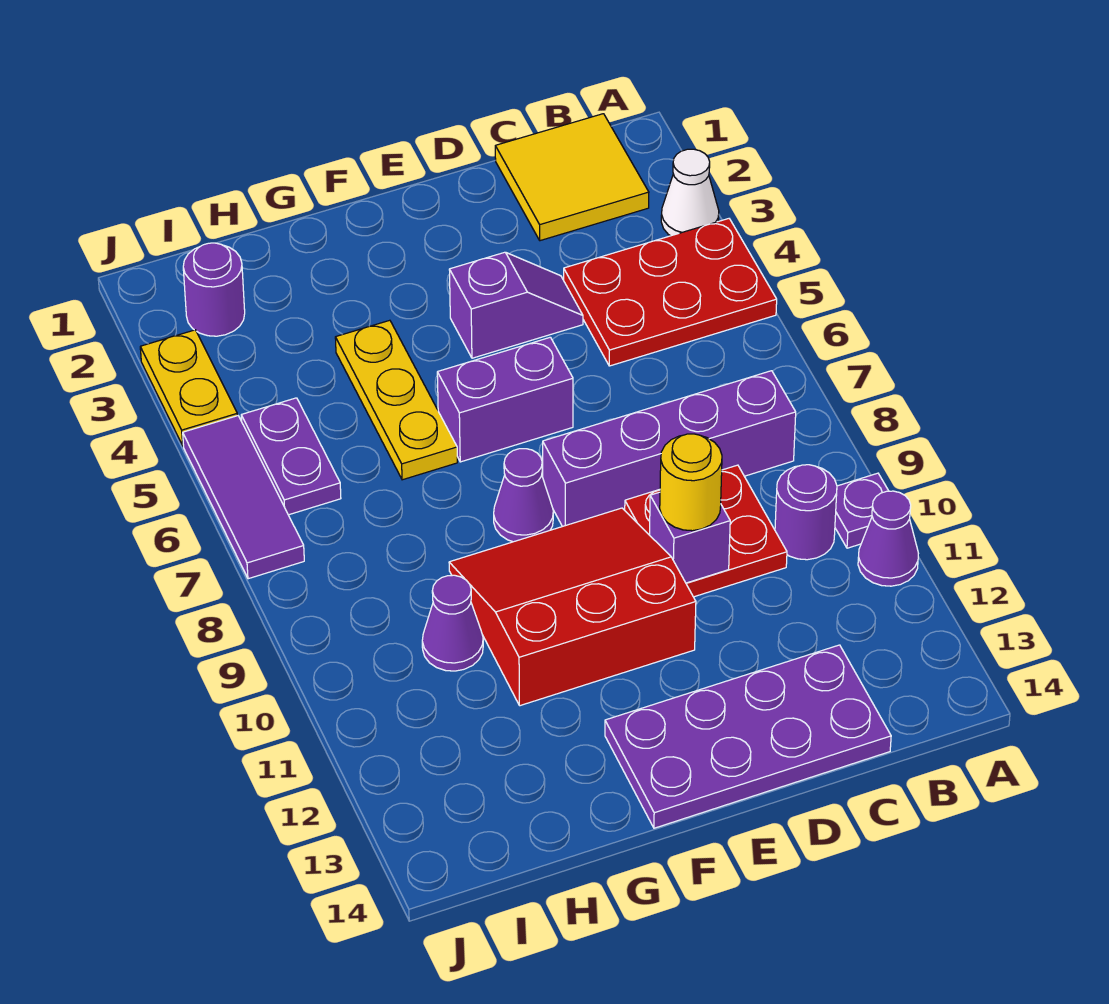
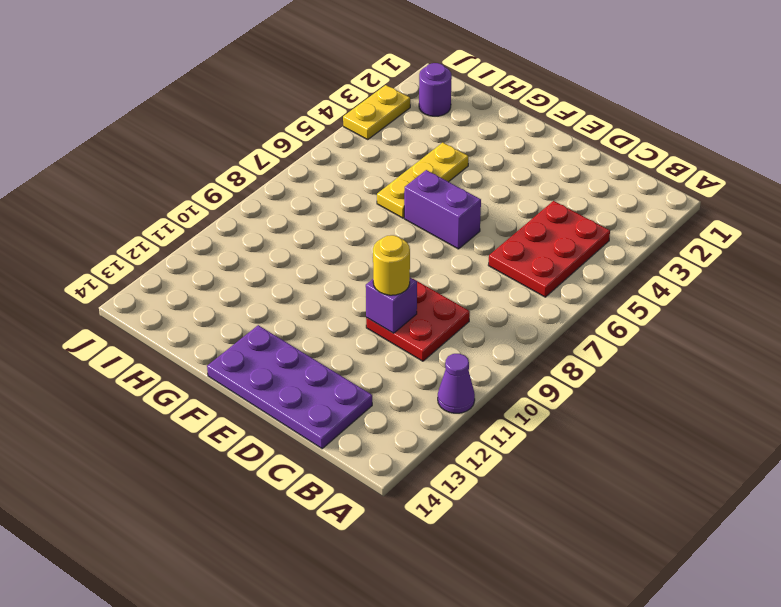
red 2x3 plate [488,201,610,297] -> red 2x3 plate turned to [564,219,777,366]
none -> white 1x1 cone [661,149,719,236]
none -> purple 1x1 plate [835,473,888,548]
none -> yellow 2x2 tile [495,114,649,241]

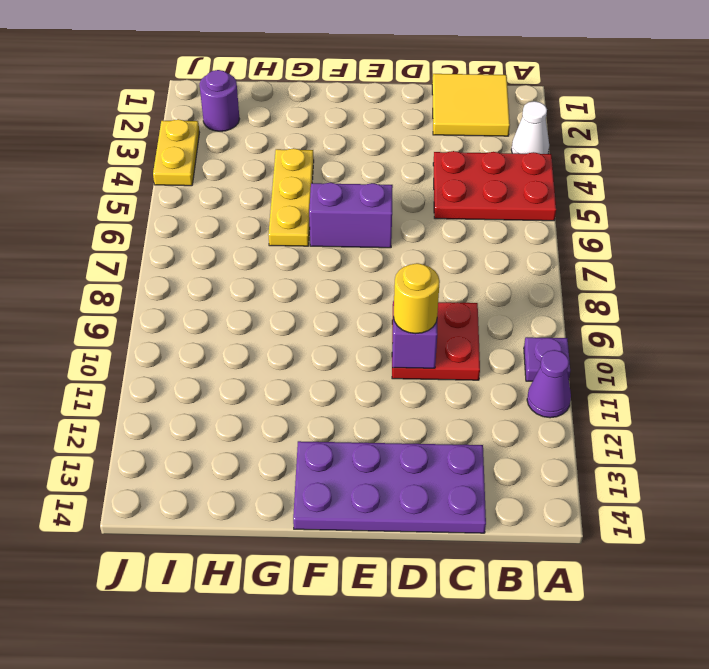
none -> purple 1x4 brick [542,371,796,527]
none -> purple 1x1 round brick [775,465,837,560]
none -> purple 1x2 slope [449,252,583,358]

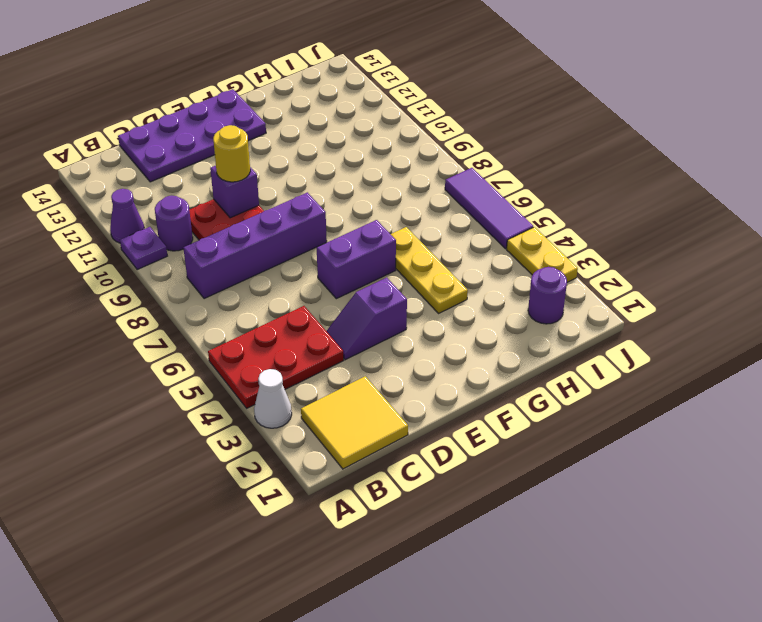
none -> red 3x3 slope [449,508,696,706]
none -> purple 1x1 cone [494,449,553,542]
none -> purple 1x1 cone [422,575,483,671]

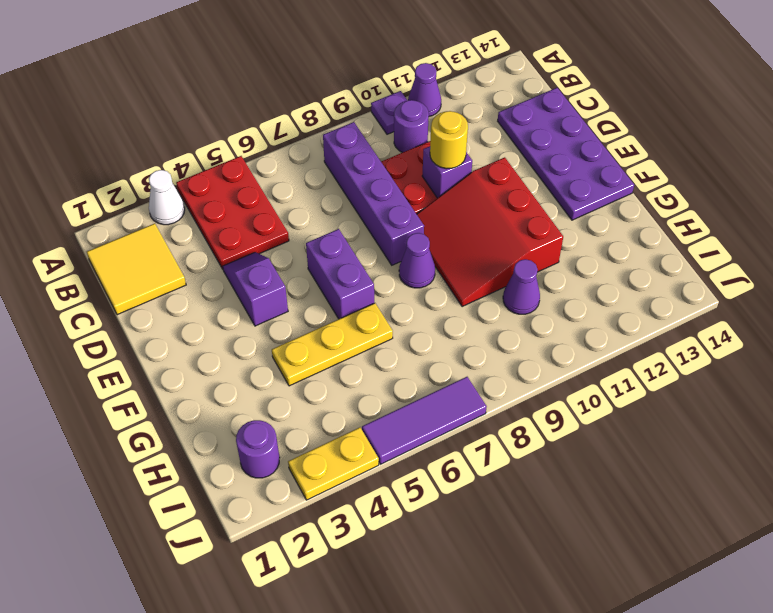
none -> purple 1x2 plate [241,398,341,515]

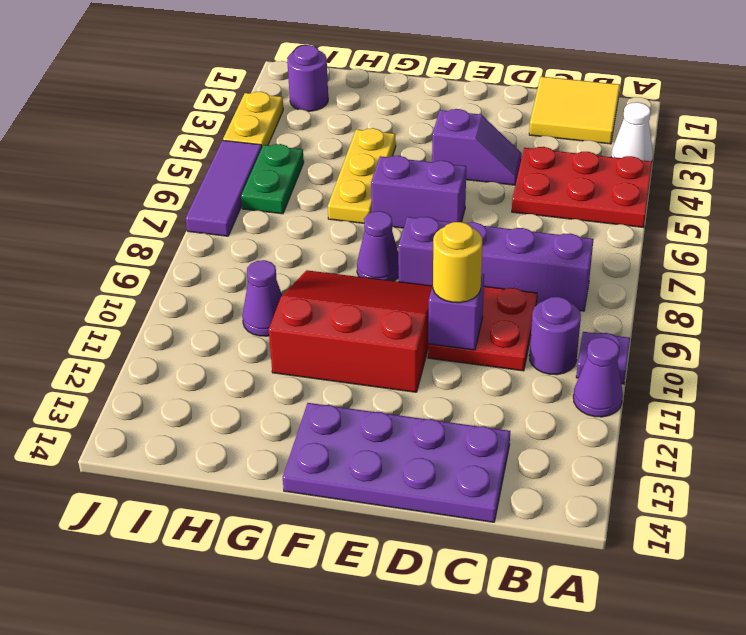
green 1x2 plate [241,144,304,214] -> purple 1x2 plate [241,398,341,515]

